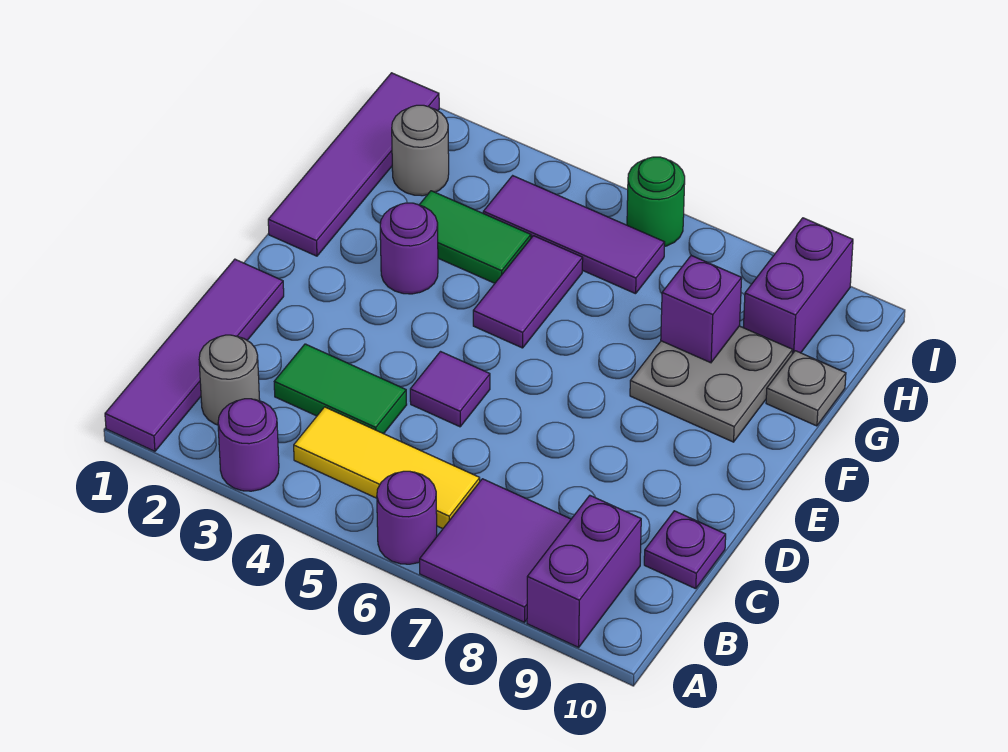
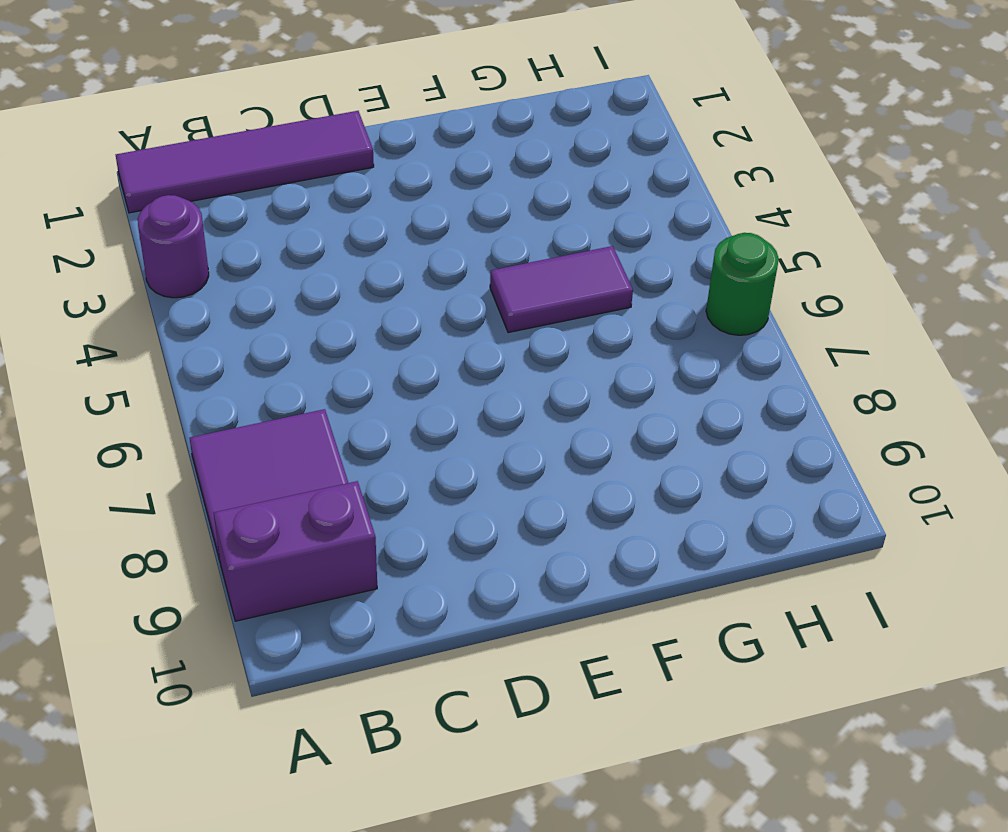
none -> purple 1x1 round brick [377,471,437,564]
none -> grey 1x1 round brick [199,335,260,425]
none -> yellow 1x3 tile [294,407,480,529]

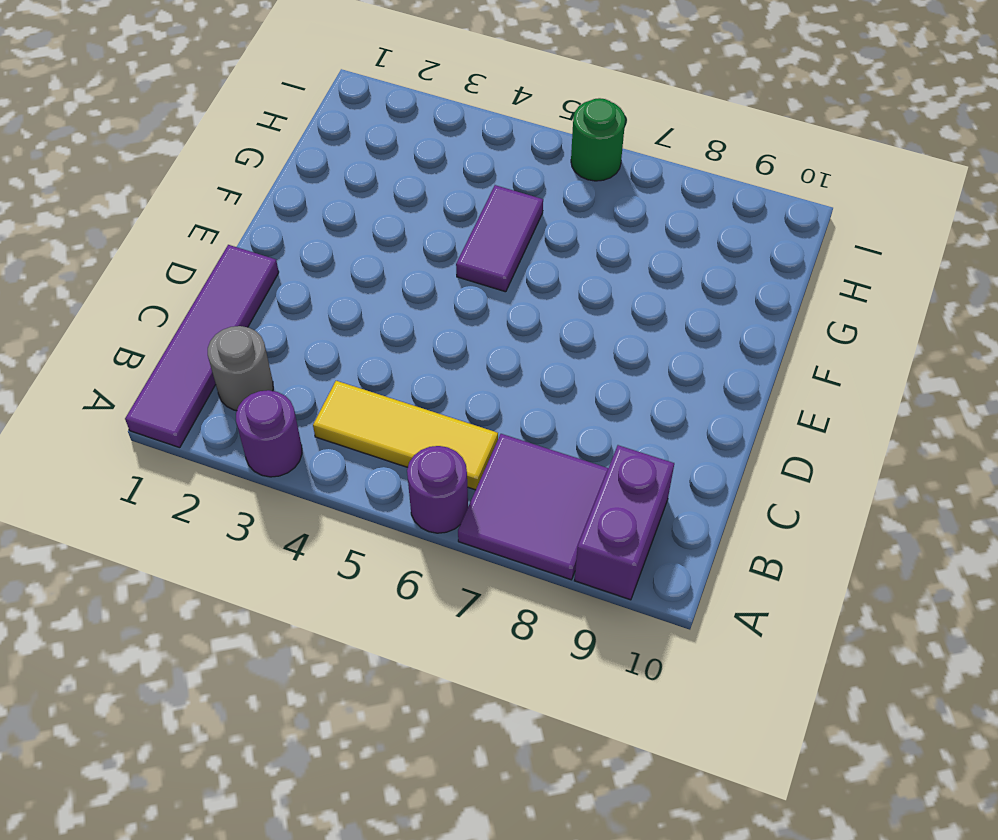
none -> green 1x2 tile [274,344,407,434]
none -> purple 1x1 plate [644,511,726,589]
none -> purple 1x1 tile [410,352,490,427]

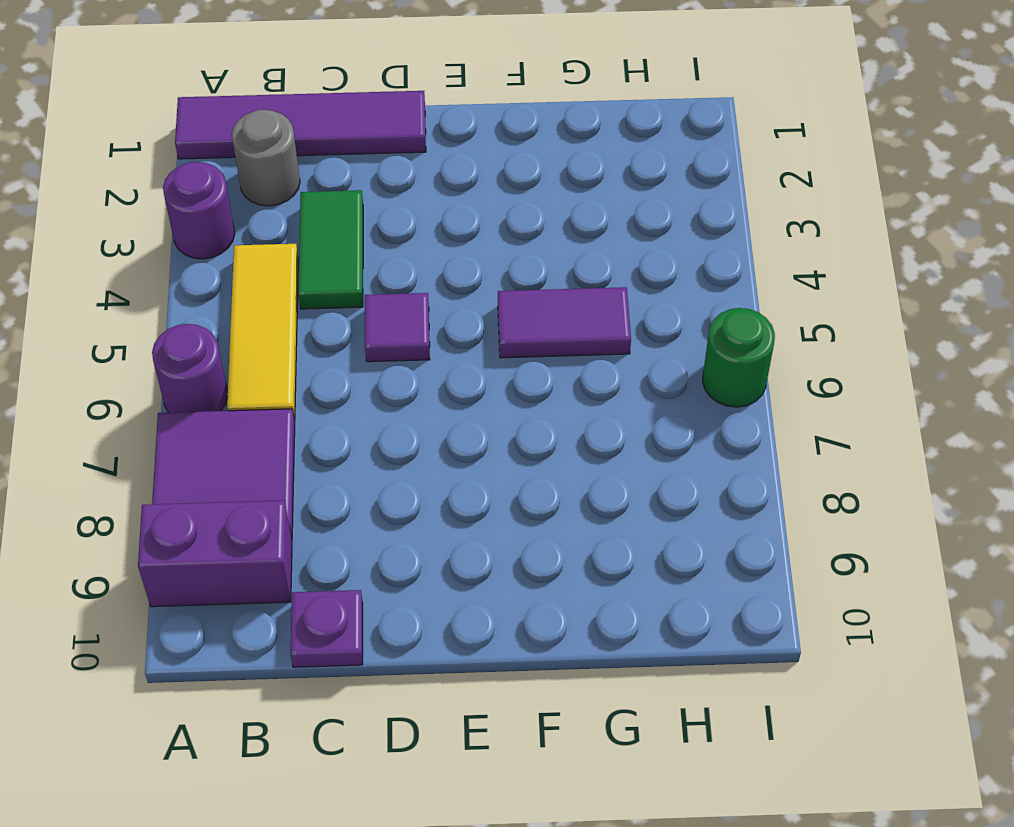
none -> purple 1x4 tile [268,73,439,256]
none -> purple 1x1 round brick [380,203,438,294]
none -> grey 2x2 plate [630,326,793,442]

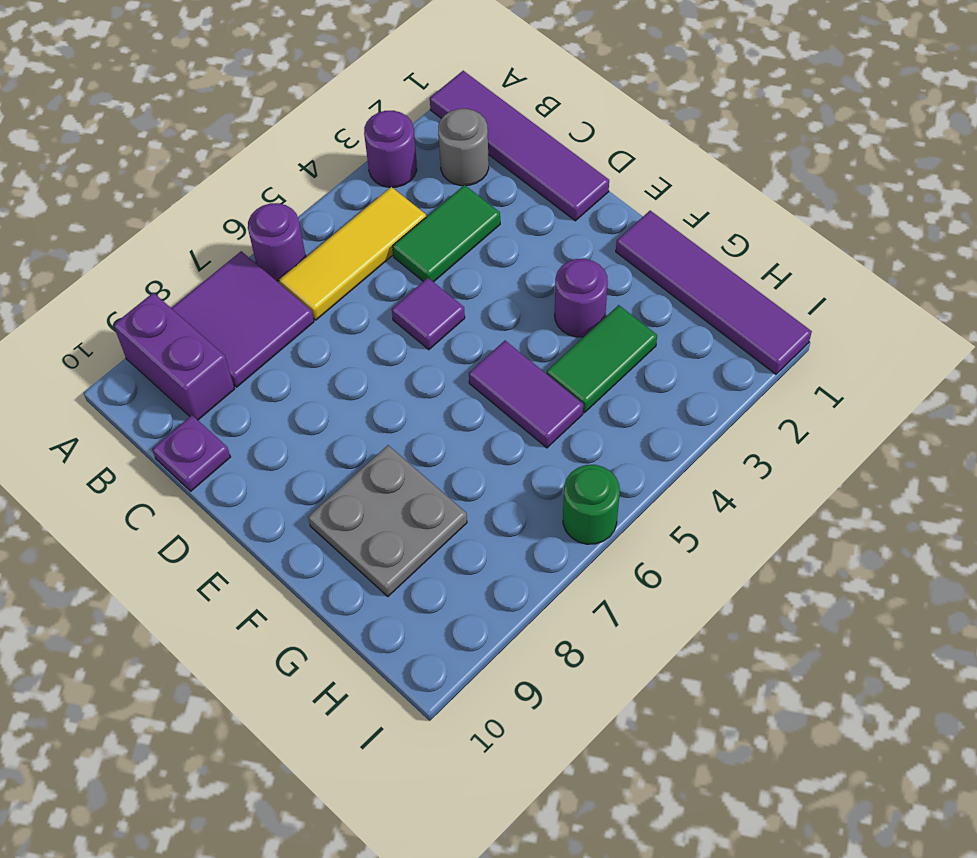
none -> grey 1x1 plate [766,351,846,426]
none -> grey 1x1 round brick [392,105,449,196]
none -> purple 1x3 tile [483,176,665,294]

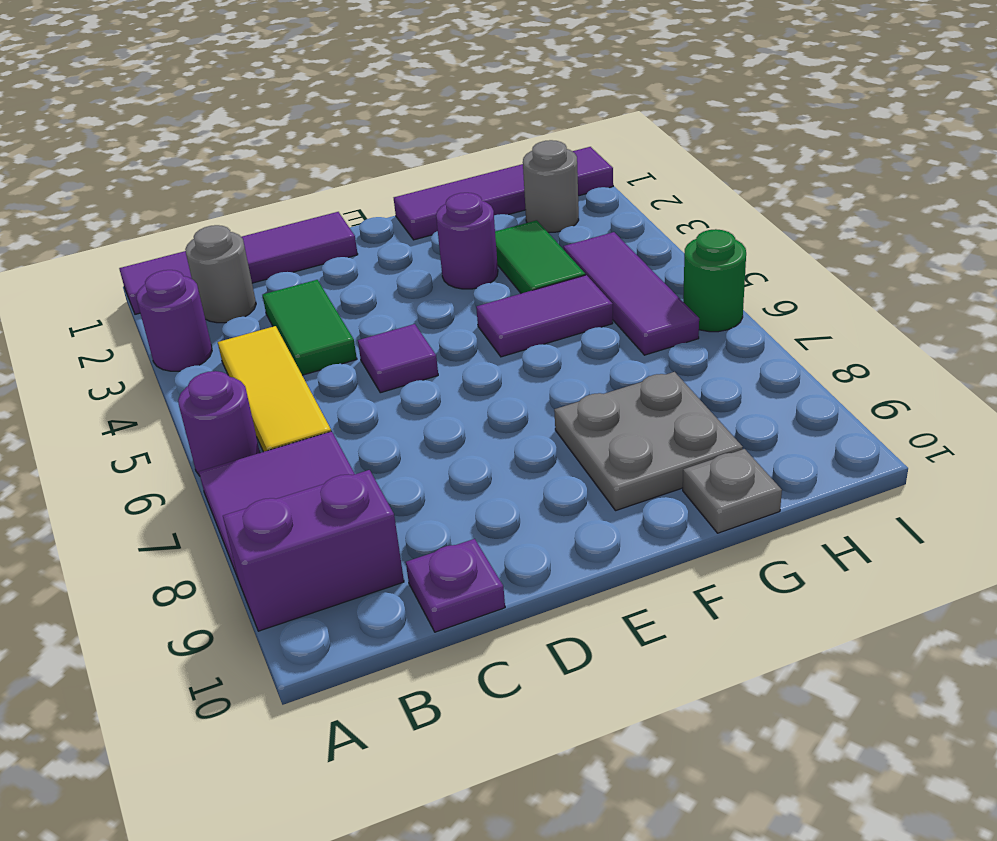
none -> purple 1x2 brick [743,218,853,354]
none -> purple 1x1 brick [661,256,742,363]

